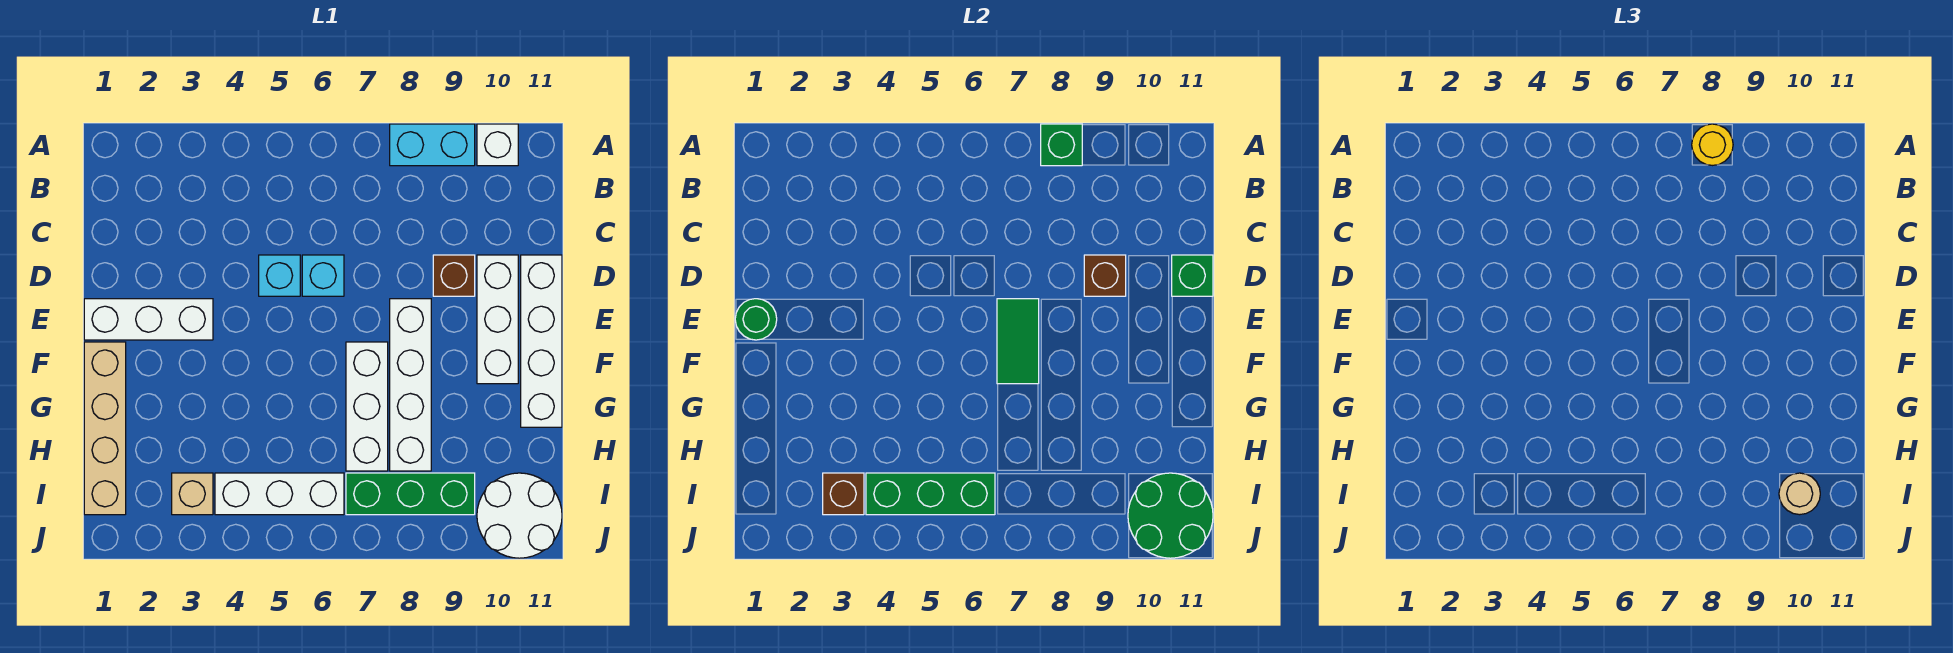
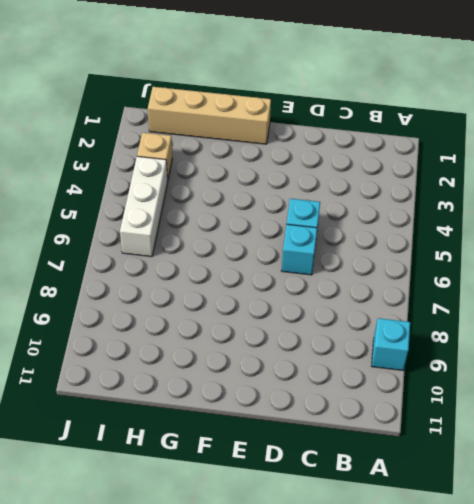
cyan 1x1 brick [372,318,410,370] -> cyan 1x2 brick [390,124,475,166]
none -> white 1x1 brick [477,124,518,166]
none -> brown 1x1 brick [433,255,475,296]
none -> white 1x3 brick [477,255,518,384]

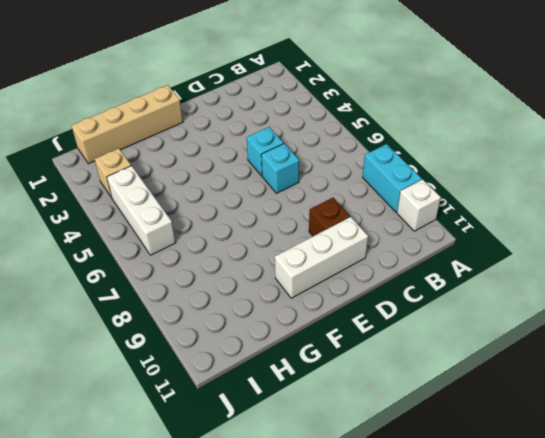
none -> white 1x4 brick [521,255,562,427]
none -> white 1x3 brick [84,299,213,340]
none -> white 1x4 brick [390,299,431,471]

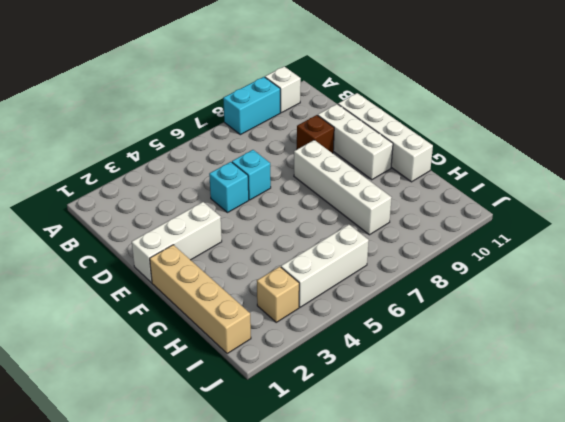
none -> white 1x3 brick [346,342,388,471]
none -> green 1x3 brick [346,473,475,515]
none -> white 2x2 round brick [477,473,562,558]

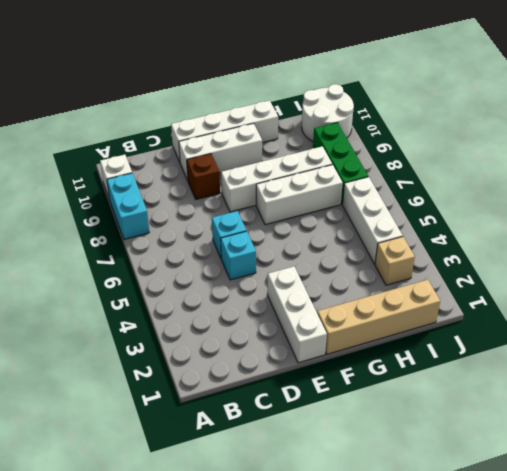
none -> green 1x1 brick [1041,124,1082,166]
none -> brown 1x1 brick [1084,255,1126,296]
none -> green 1x1 brick [1172,255,1213,296]

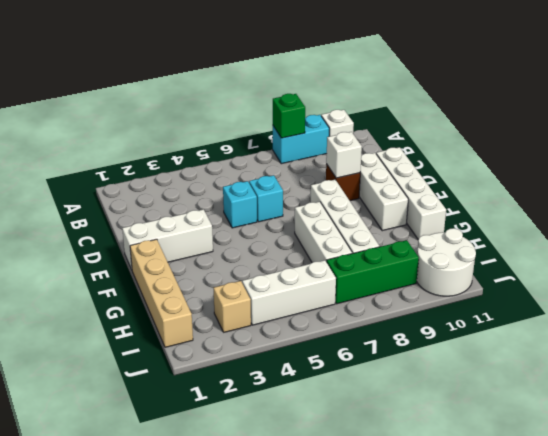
white 1x1 brick [326,132,362,178] -> brown 1x1 brick [1084,255,1126,296]
none -> green 1x1 brick [1172,255,1213,296]
none -> green 1x1 round brick [735,299,777,340]
none -> green 1x2 tile [997,299,1039,384]

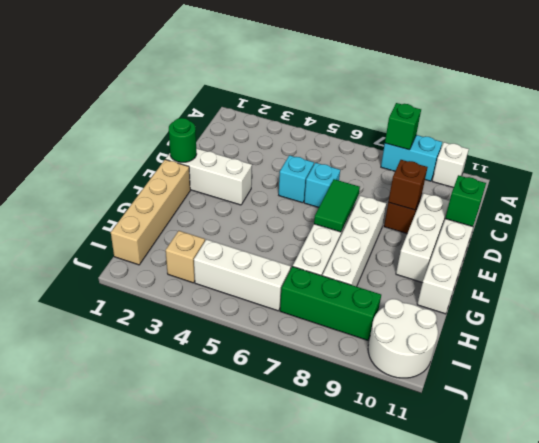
none -> brown 1x1 brick [823,473,864,515]
none -> green 1x3 brick [866,473,995,515]
none -> green 2x2 round brick [1128,473,1213,558]

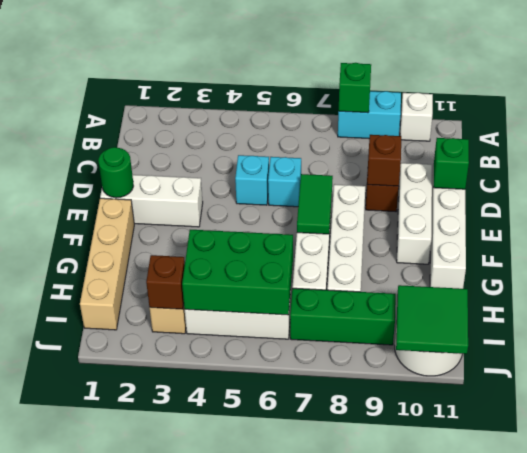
green 2x3 brick [182,230,293,315] -> green 1x3 brick [866,473,995,515]
green 2x2 tile [396,285,468,354] -> green 2x2 round brick [1128,473,1213,558]
none -> yellow 1x1 round brick [1692,124,1733,165]
none -> tan 1x1 round brick [1779,473,1820,515]

